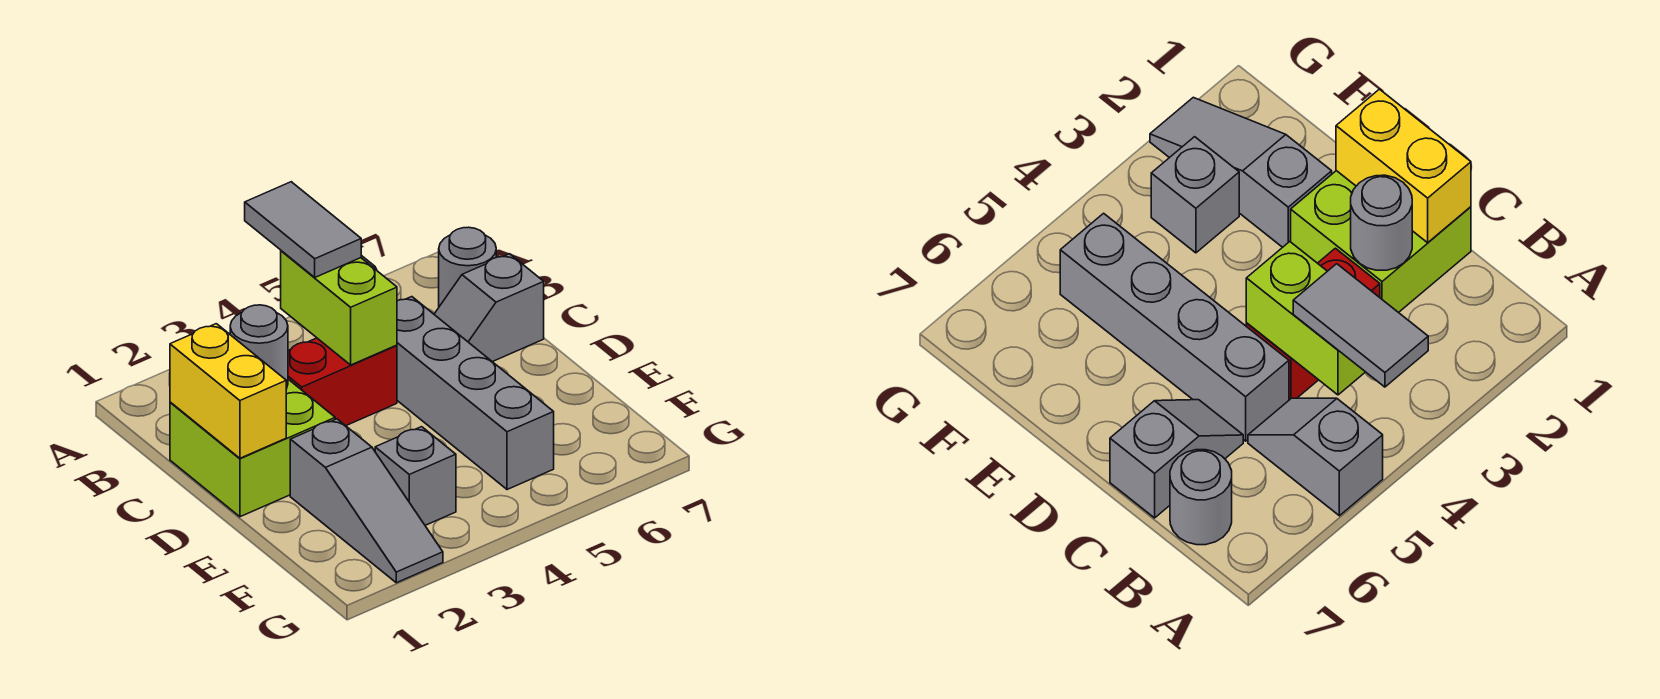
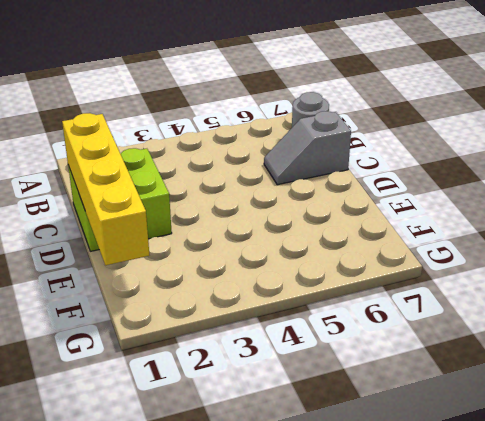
yellow 1x4 brick [62,113,149,265] -> yellow 1x2 brick [170,324,286,458]
none -> grey 1x2 slope [1248,398,1383,516]
none -> red 1x2 brick [288,338,397,426]
none -> grey 1x4 brick [397,297,554,490]

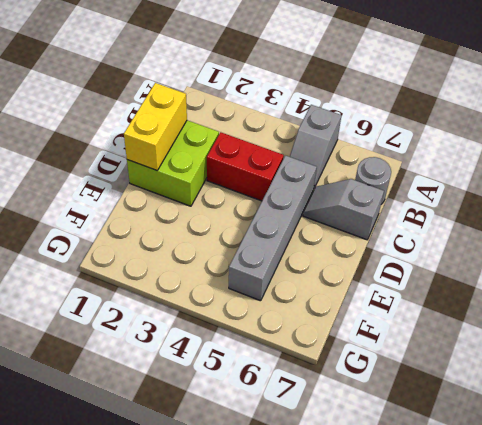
none -> grey 1x3 slope [290,419,443,583]
none -> grey 1x1 brick [375,427,456,525]
none -> lime 1x2 brick [281,251,397,365]

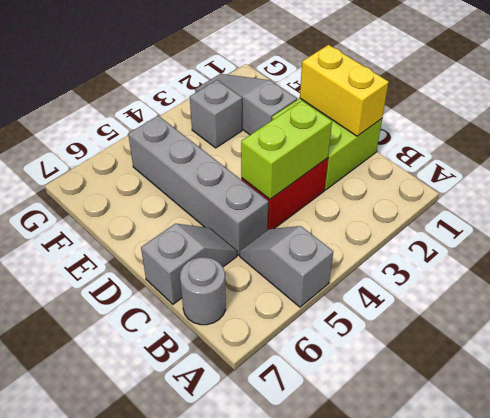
lime 1x2 brick [241,101,332,199] -> lime 1x2 brick turned to [281,251,397,365]
none -> grey 1x1 round brick [230,305,288,389]
none -> grey 1x2 tile [245,182,361,277]

